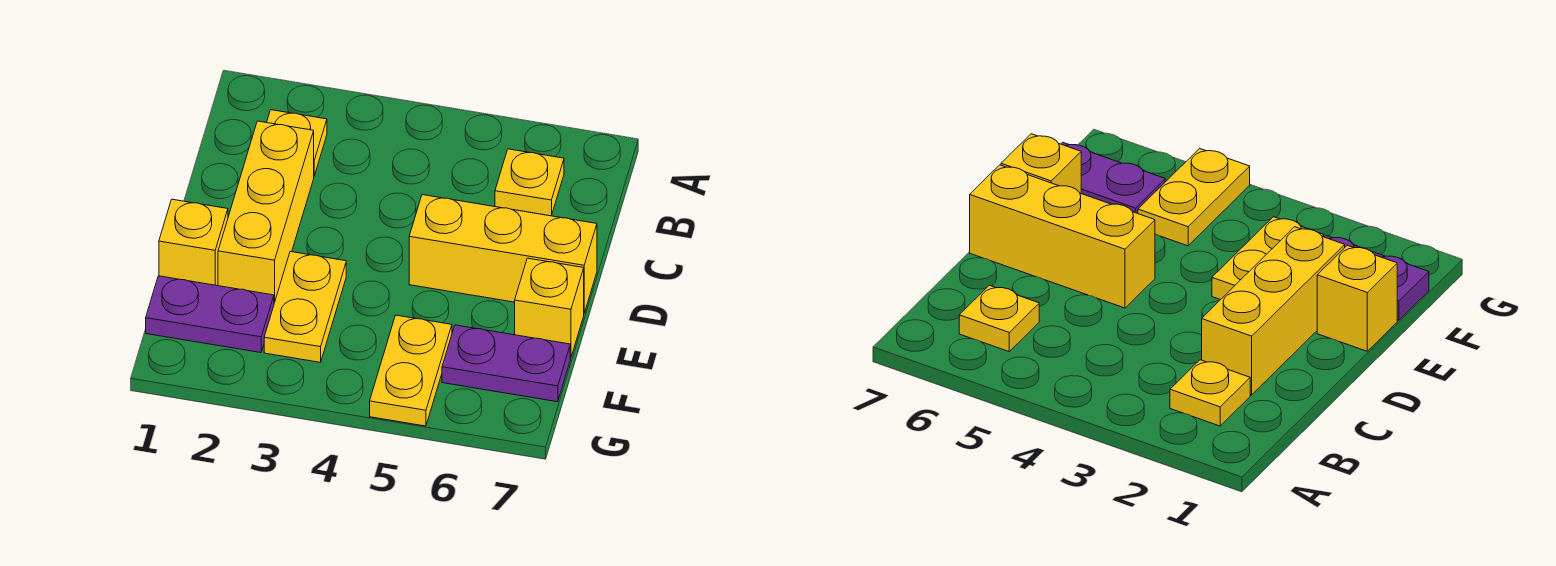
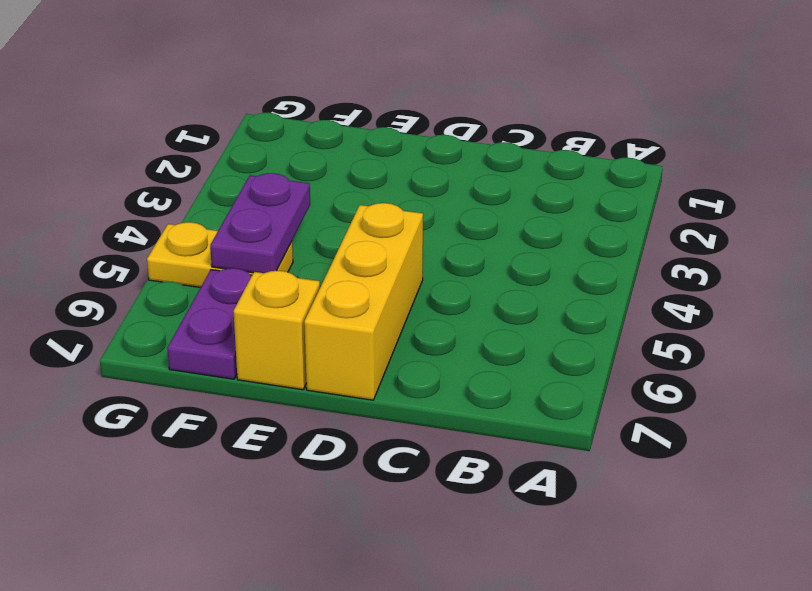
purple 1x2 plate [210,173,310,273] -> purple 1x2 plate moved to [146,276,274,353]
none -> yellow 1x1 plate [267,110,327,176]
none -> yellow 1x1 plate [495,149,564,216]

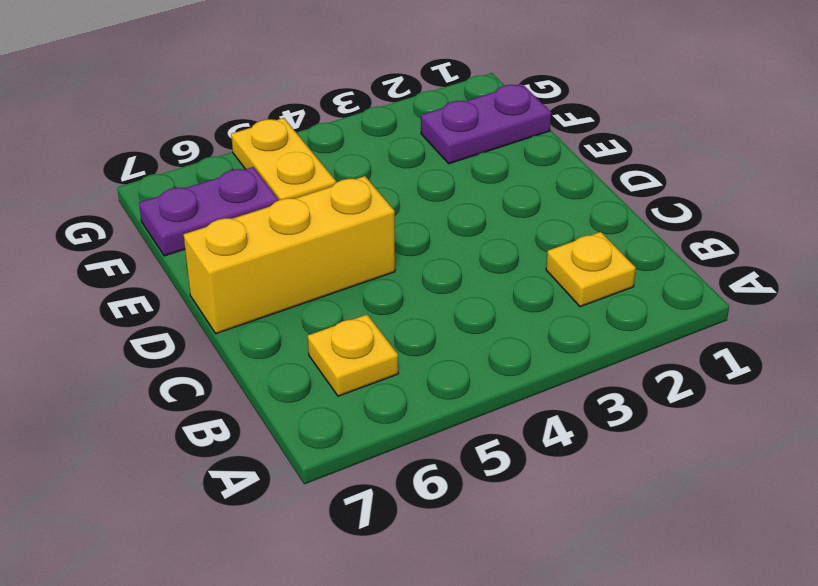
none -> yellow 1x3 brick [218,121,314,303]
none -> yellow 1x1 brick [159,199,228,286]

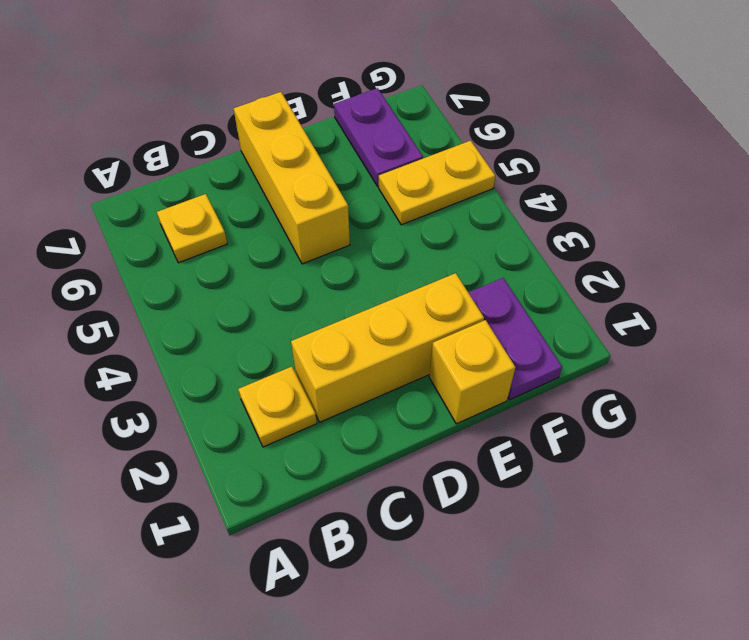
none -> yellow 1x2 plate [264,252,346,362]
none -> yellow 1x1 brick [515,258,584,358]

